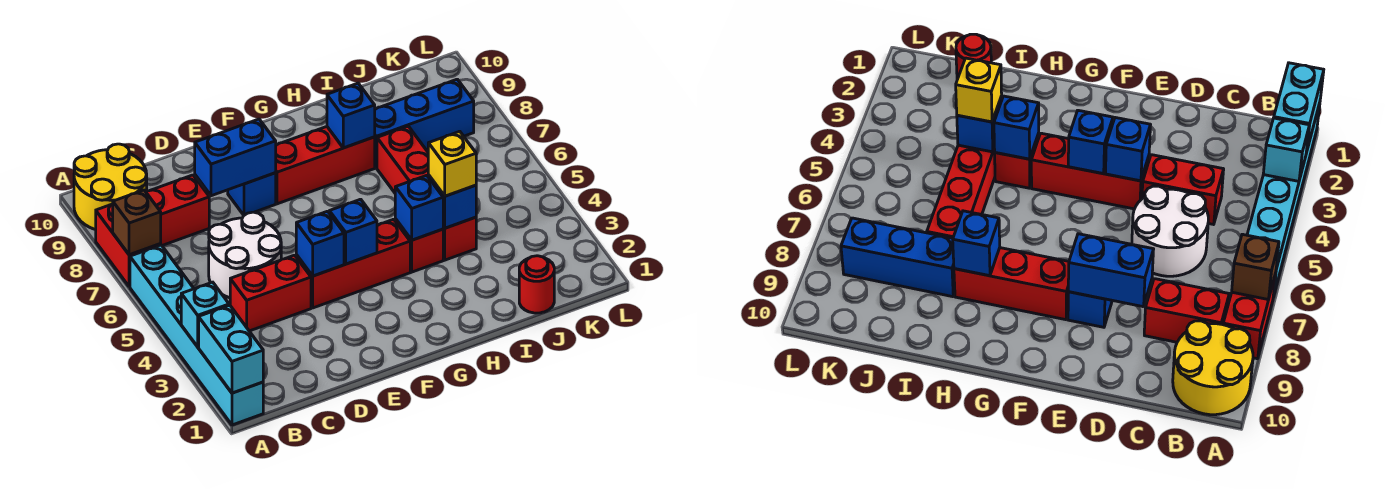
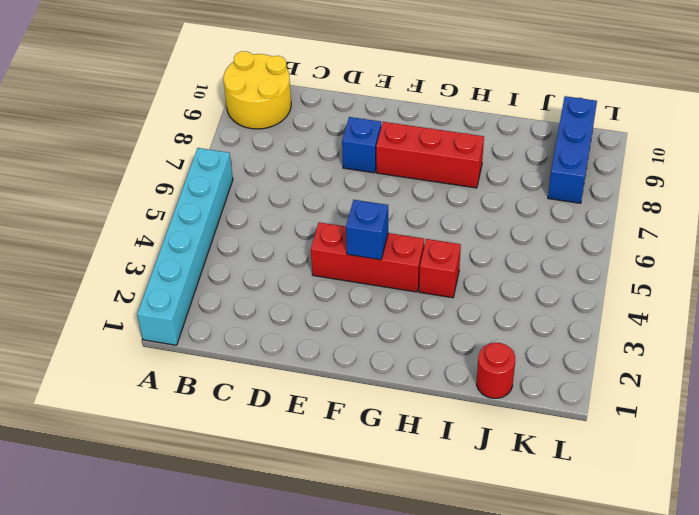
blue 1x3 brick [548,96,597,203] -> blue 1x3 brick turned to [375,79,474,168]
none -> red 1x2 brick [96,204,161,287]
none -> red 1x2 brick [146,175,209,245]
none -> red 1x2 brick [230,255,311,331]

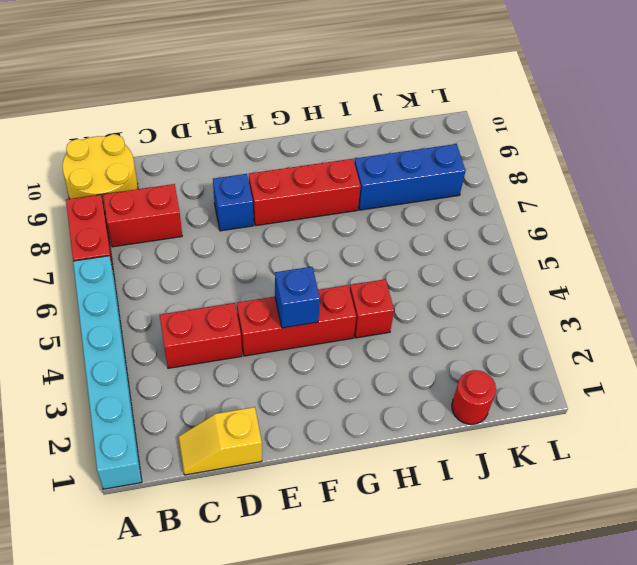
yellow 1x2 slope [178,407,262,475] -> none
none -> white 2x2 round brick [209,212,281,298]
none -> red 1x4 brick [377,126,476,260]
none -> cyan 1x2 brick [199,305,263,393]

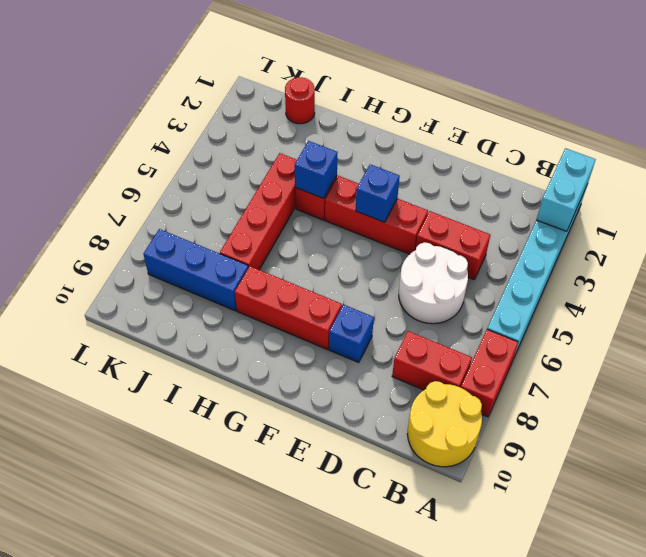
none -> cyan 1x1 brick [181,282,229,347]
none -> brown 1x1 brick [113,190,161,255]
none -> blue 1x2 brick [195,119,276,196]

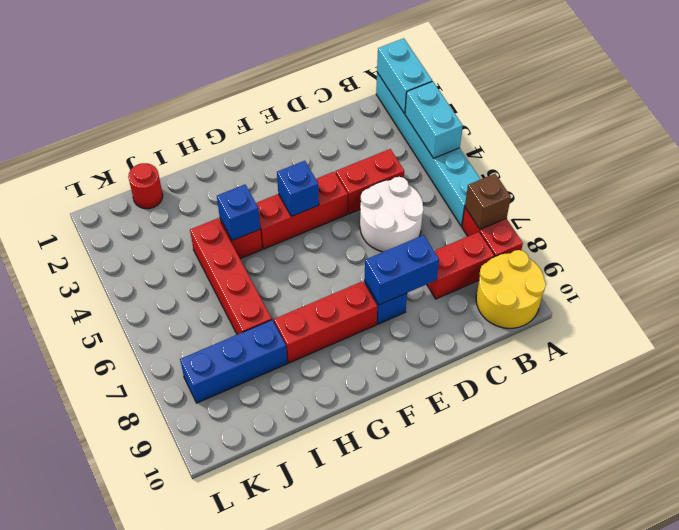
cyan 1x2 brick [405,81,463,158] -> cyan 1x1 brick [181,282,229,347]
none -> blue 1x1 brick [296,211,344,276]
none -> blue 1x1 brick [327,83,375,148]
none -> blue 1x1 brick [428,175,476,228]

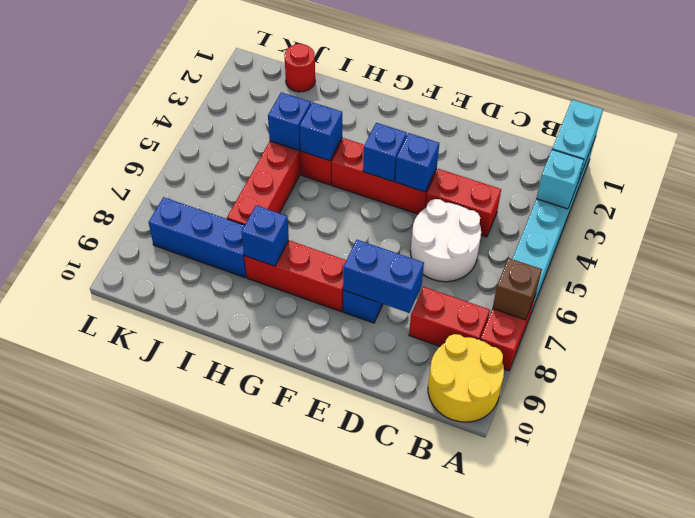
none -> yellow 1x1 brick [428,131,476,196]

